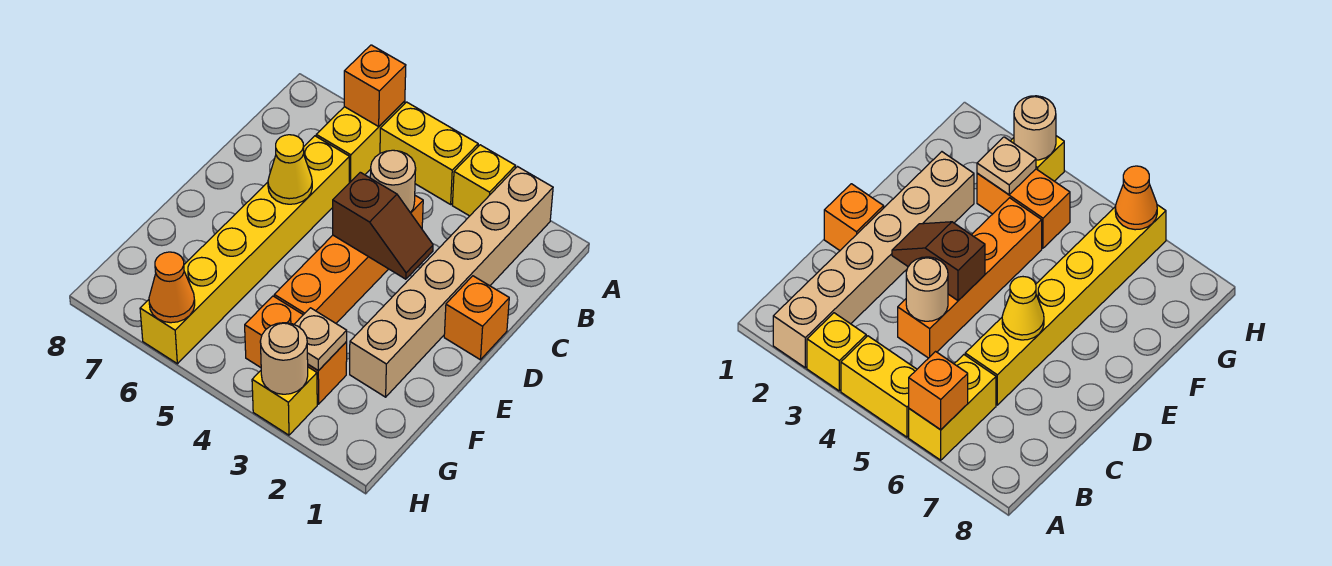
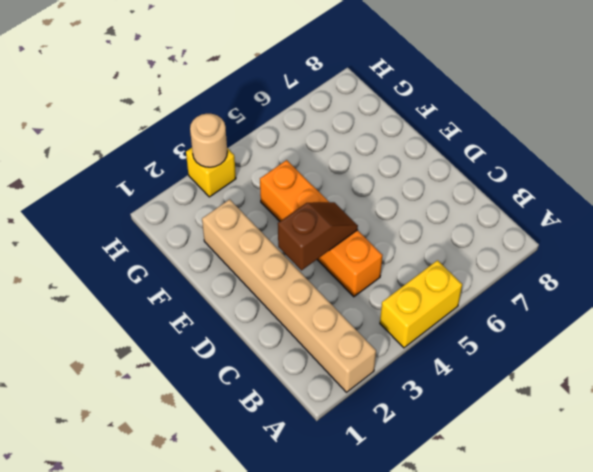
brown 1x2 slope [278,202,358,270] -> brown 1x2 slope turned to [333,172,433,279]
none -> yellow 1x1 brick [452,145,515,216]
none -> yellow 1x2 brick [316,101,405,183]
none -> yellow 1x6 brick [140,136,349,364]

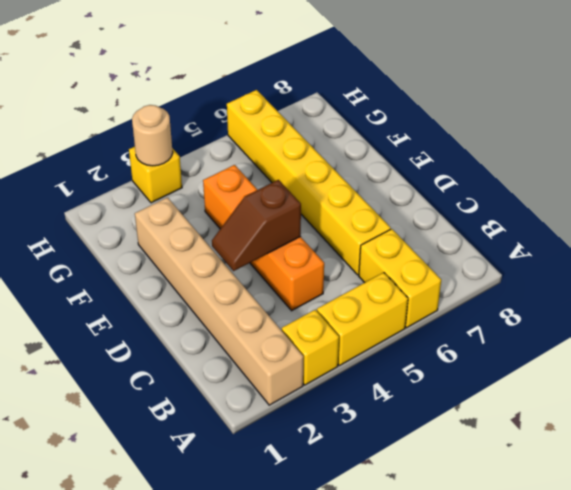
none -> orange 1x1 brick [444,276,509,360]
none -> orange 1x2 brick [245,296,347,404]
none -> orange 1x1 brick [344,45,406,126]

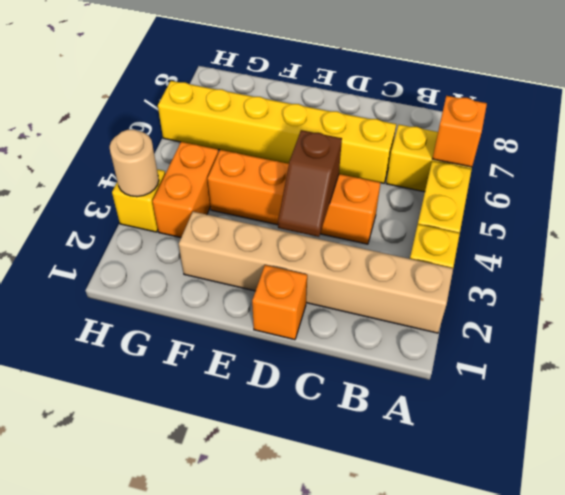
none -> tan 1x1 round brick [370,150,416,213]
none -> yellow 1x1 cone [268,135,312,204]
none -> tan 1x1 plate [294,308,347,371]

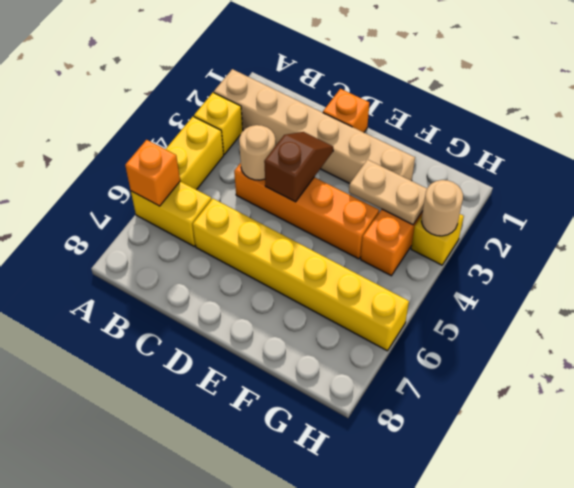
tan 1x2 plate [349,160,427,225] -> tan 1x1 plate [294,308,347,371]
none -> yellow 1x1 cone [268,135,312,204]
none -> orange 1x1 cone [149,252,195,323]

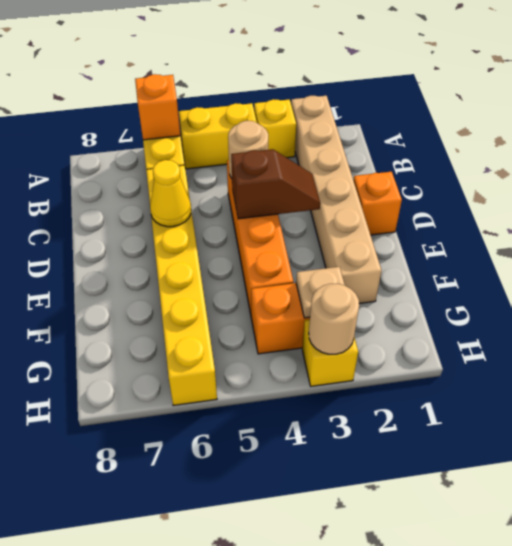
none -> orange 1x1 cone [149,252,195,323]

